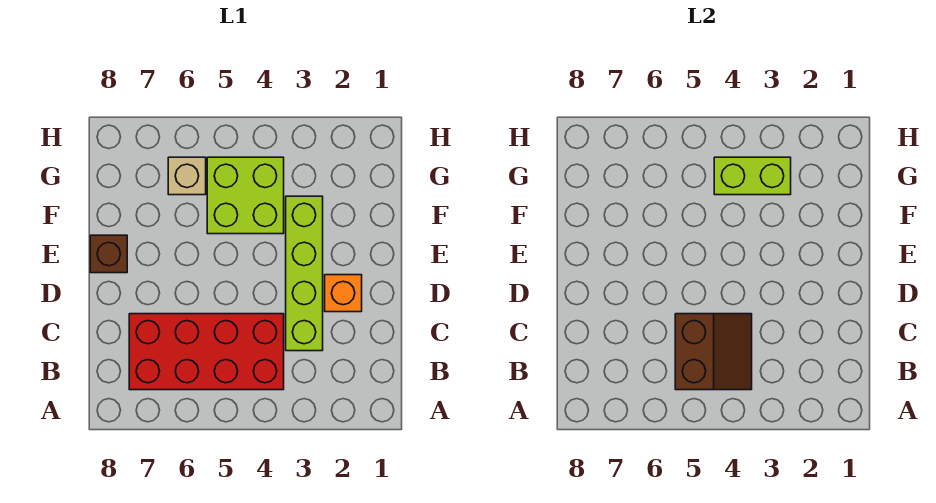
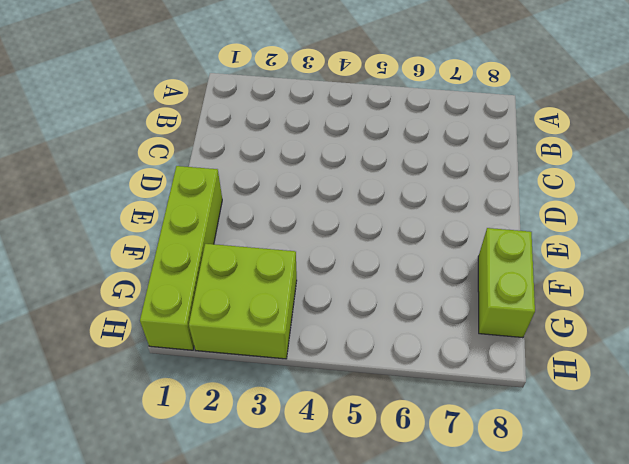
lime 1x4 brick [140,166,222,350] -> lime 1x4 brick moved to [286,196,323,351]
lime 1x2 brick [478,228,535,338] -> lime 1x2 brick turned to [714,157,791,195]
lime 2x2 brick [189,244,297,359] -> lime 2x2 brick moved to [207,157,284,234]
none -> red 2x4 brick [129,314,284,390]
none -> orange 1x1 brick [325,275,362,312]

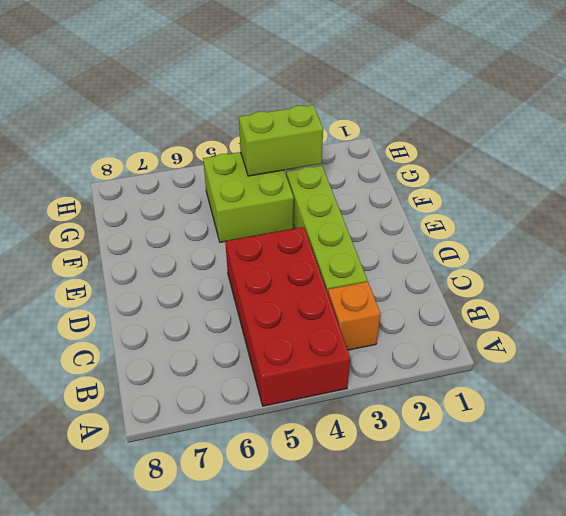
red 2x4 brick [225,227,350,406] -> red 2x4 brick turned to [129,314,284,390]
orange 1x1 brick [328,282,381,350] -> orange 1x1 brick moved to [325,275,362,312]
none -> brown 1x1 brick [90,235,127,273]
none -> tan 1x1 brick [168,157,206,195]

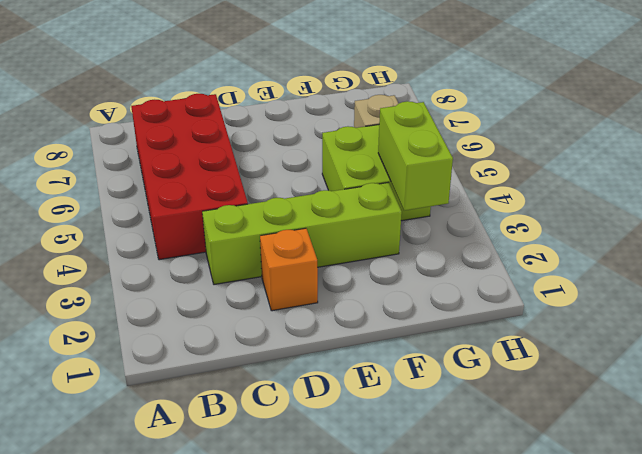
none -> brown 1x1 brick [90,235,127,273]
none -> brown 2x2 slope [675,314,752,390]

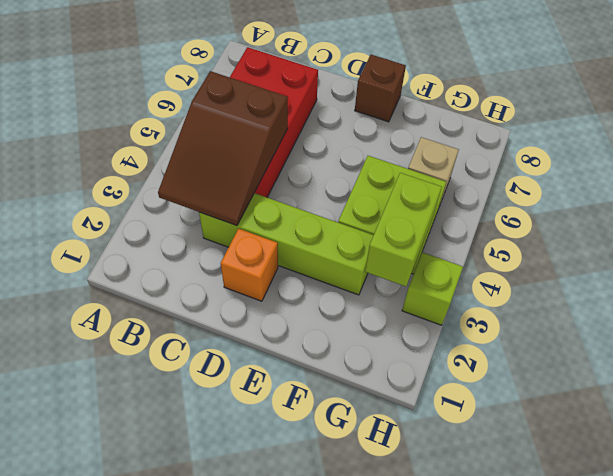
brown 2x3 slope [158,71,288,226] -> brown 2x2 slope [675,314,752,390]
lime 1x1 brick [402,252,463,325] -> none

